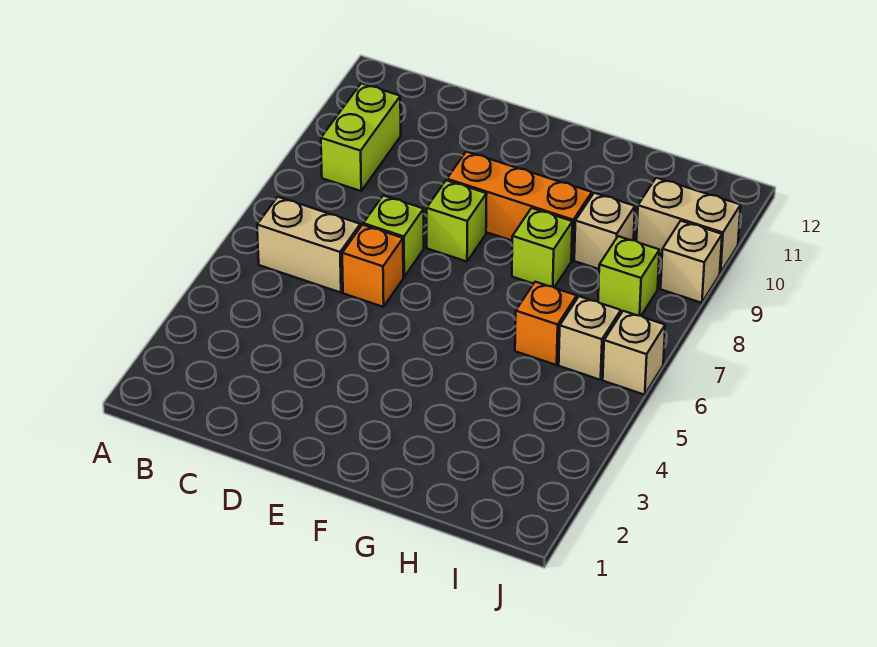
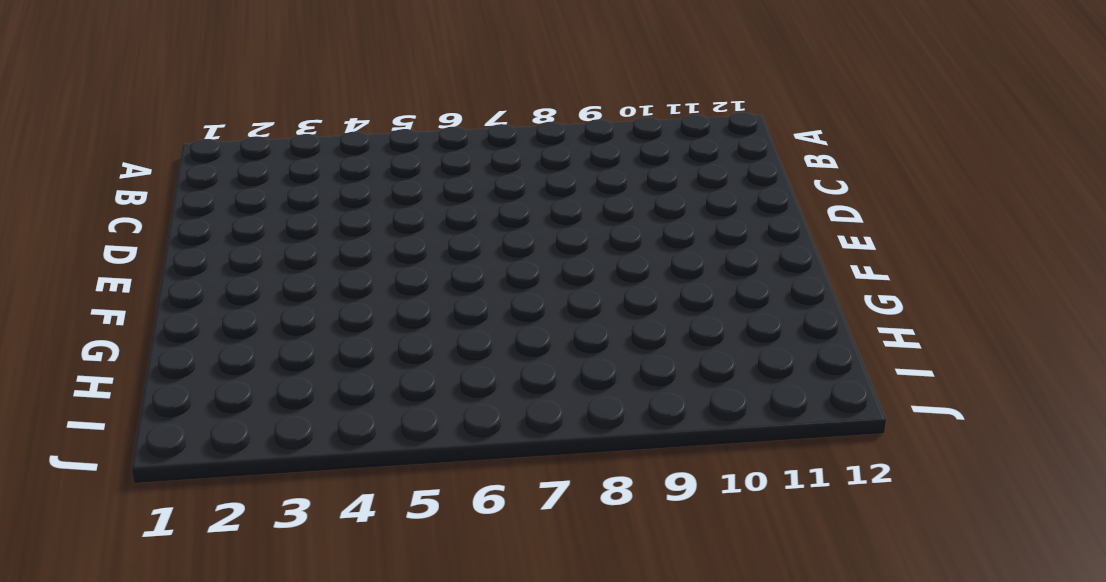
none -> tan 1x2 brick [257,197,360,293]
none -> lime 1x2 brick [321,83,401,191]
none -> orange 1x1 brick [342,225,403,307]

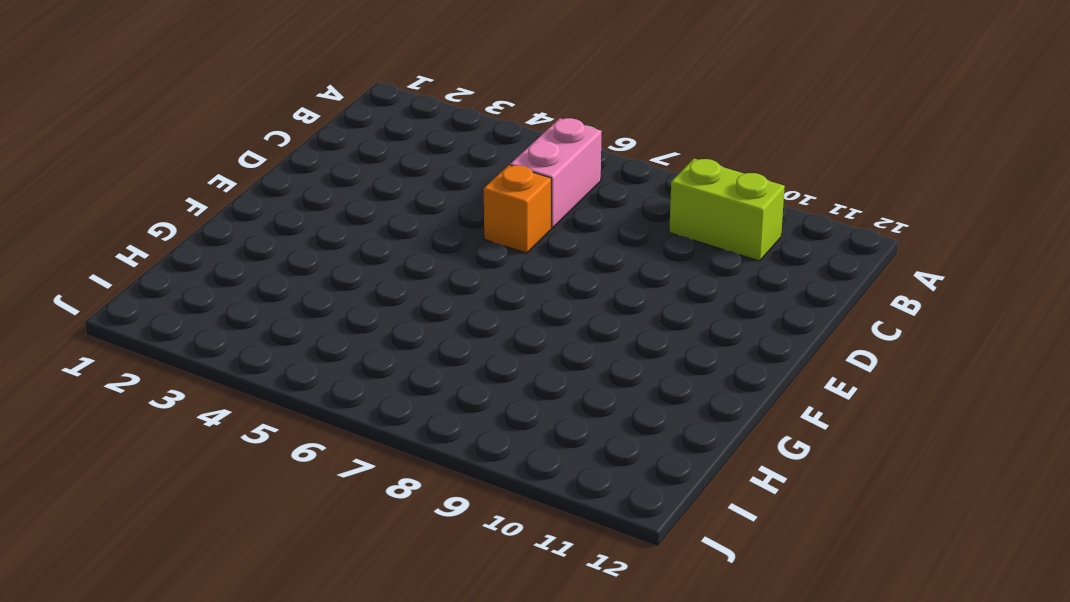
pink 1x2 brick [510,118,602,228] -> tan 1x2 brick [257,197,360,293]
none -> lime 1x1 brick [363,195,424,277]
none -> lime 1x1 brick [427,180,487,262]
none -> orange 1x3 brick [447,152,592,260]

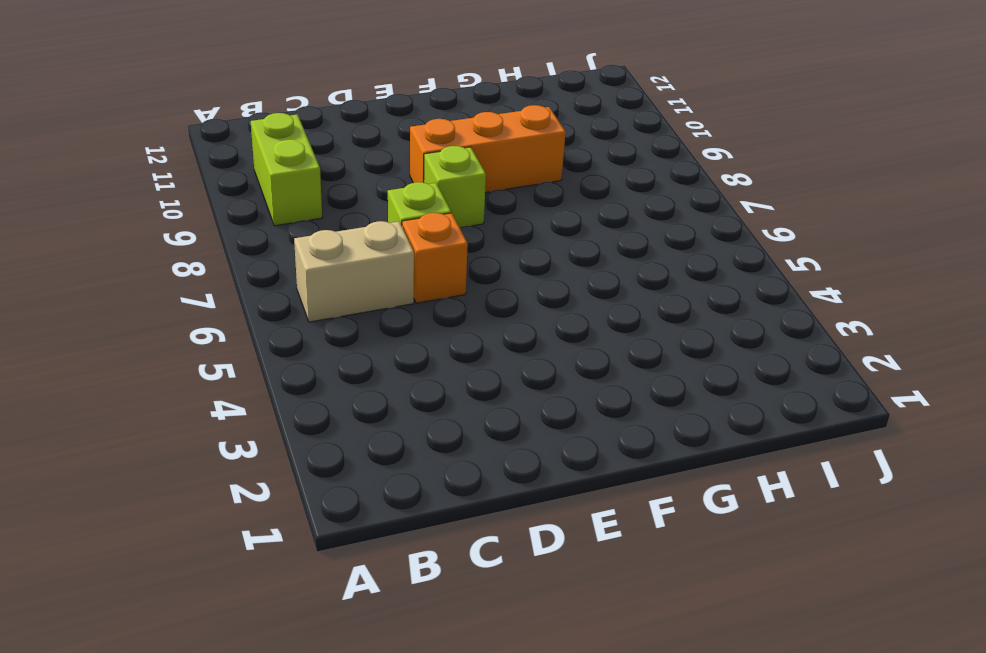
none -> lime 1x1 brick [512,208,572,287]
none -> orange 1x1 brick [515,282,577,365]
none -> tan 1x1 brick [574,193,635,269]

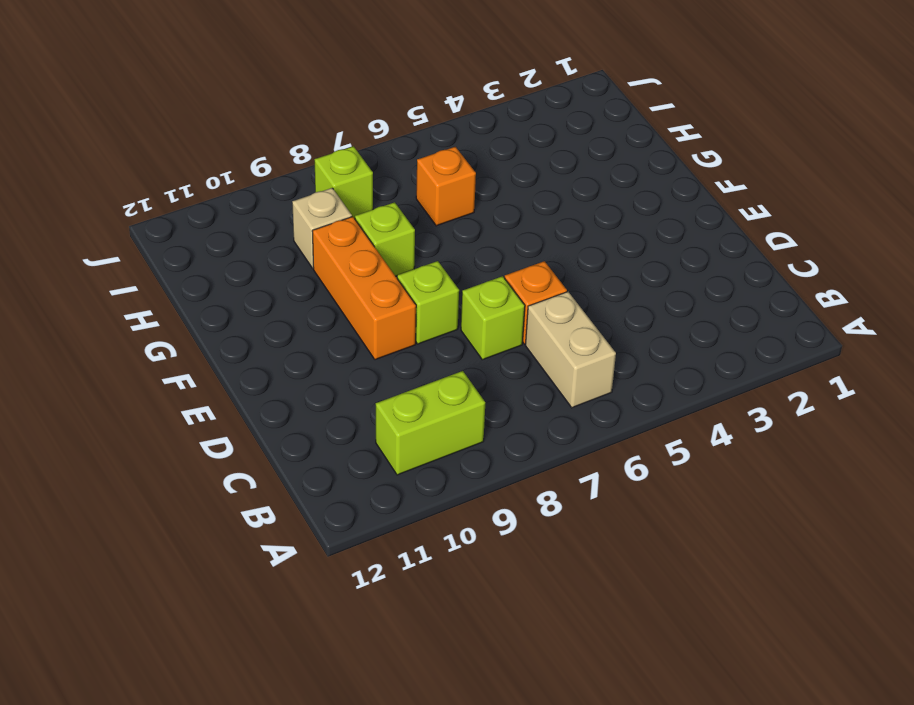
none -> tan 1x1 brick [559,296,621,380]
none -> tan 1x2 brick [637,178,741,273]
none -> tan 1x1 brick [603,311,665,395]

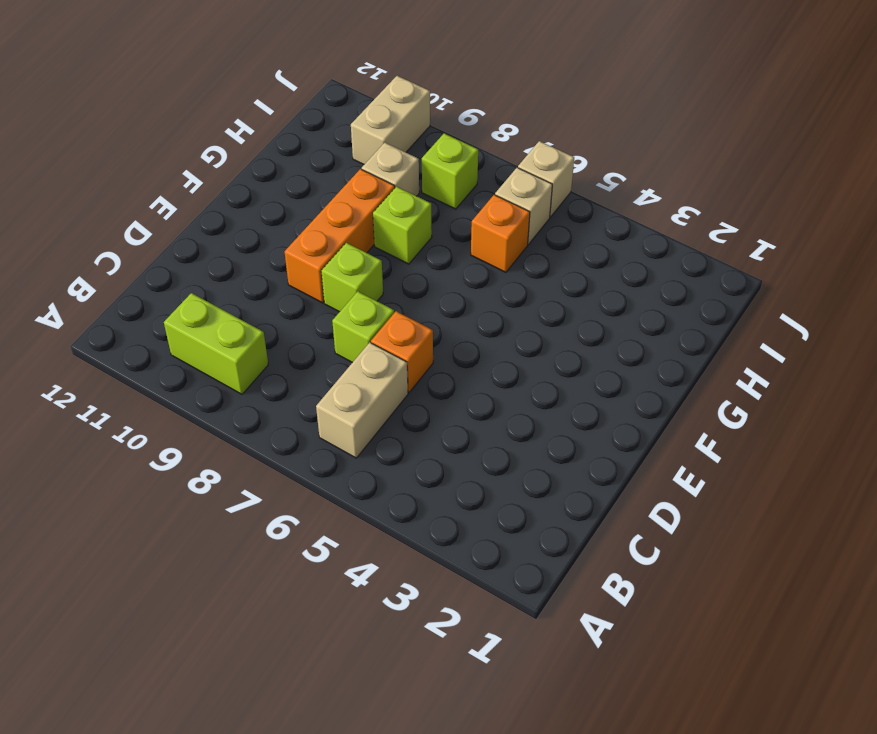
none -> tan 1x1 brick [661,221,722,303]

